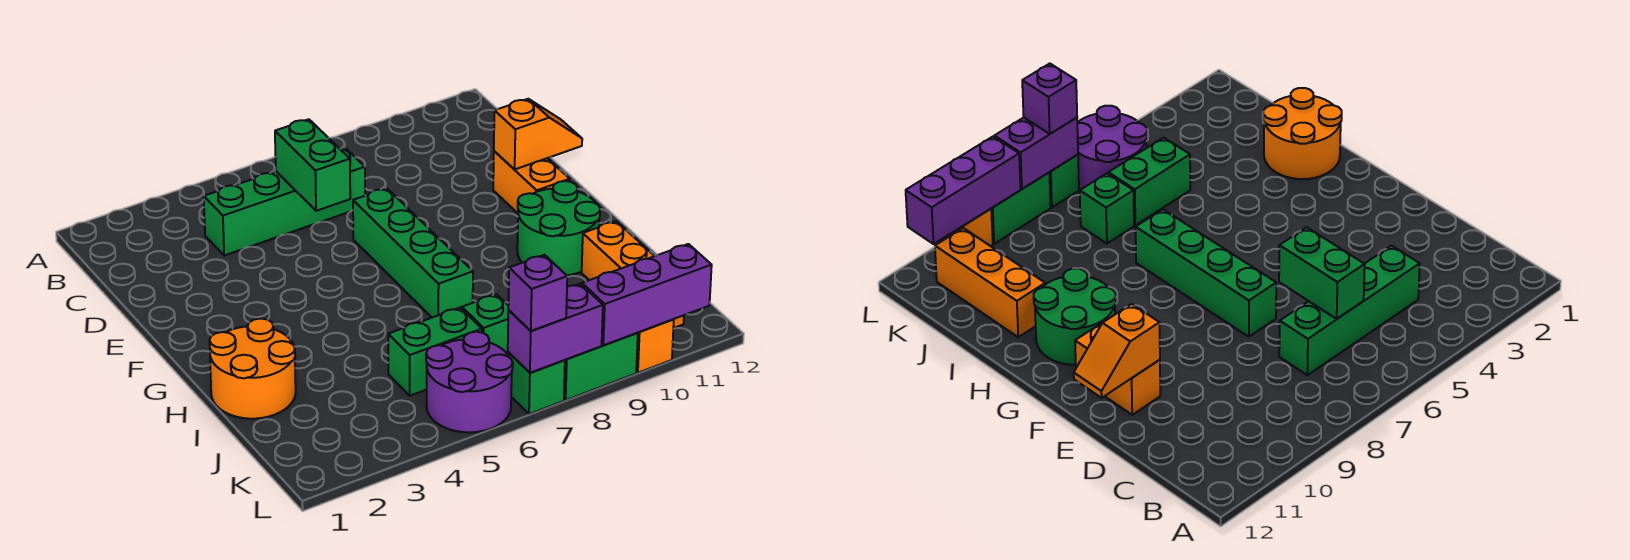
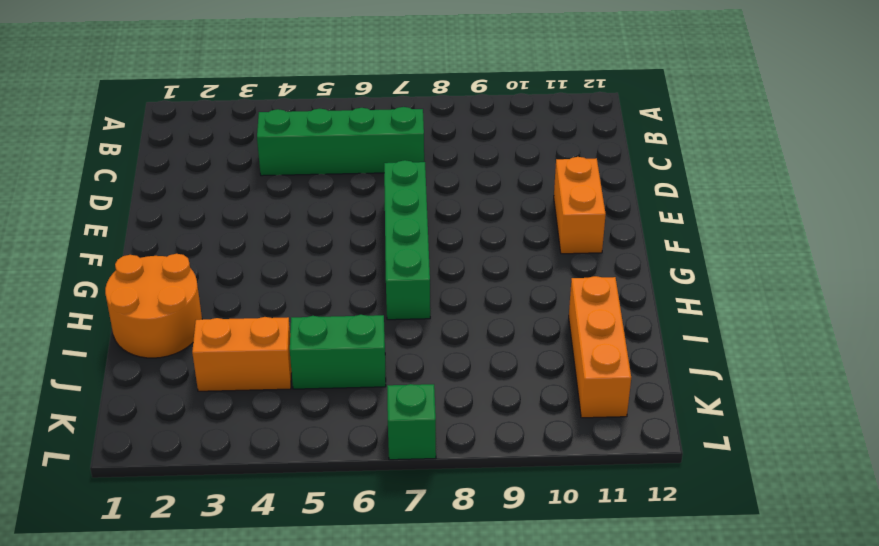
orange 1x2 brick [192,317,292,391] -> none
none -> green 2x2 round brick [517,181,600,275]
none -> green 1x1 brick [462,294,508,354]
none -> purple 2x2 round brick [426,332,513,432]

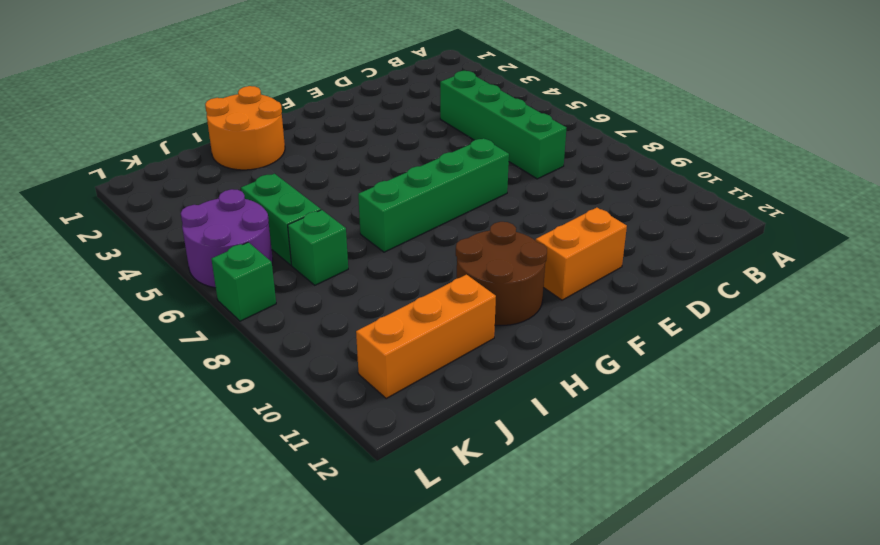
brown 2x2 round brick [456,222,547,325] -> green 2x2 round brick [517,181,600,275]
none -> green 1x2 brick [564,333,638,400]
none -> orange 1x1 brick [636,319,674,373]
none -> green 1x2 brick [275,119,350,211]

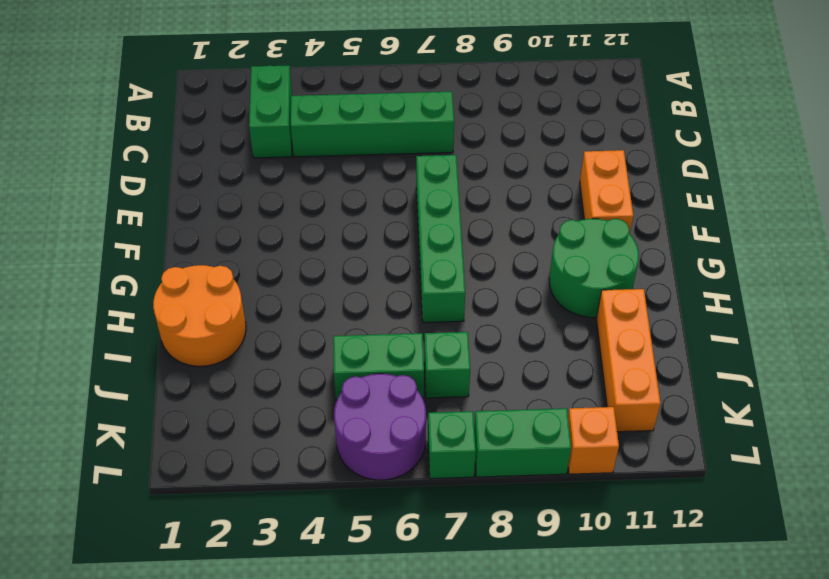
green 1x2 brick [249,65,292,158] -> green 1x2 brick moved to [275,119,350,211]
none -> orange 1x2 slope [494,99,582,170]
none -> purple 1x2 brick [508,284,603,373]
none -> purple 1x3 brick [582,244,712,345]

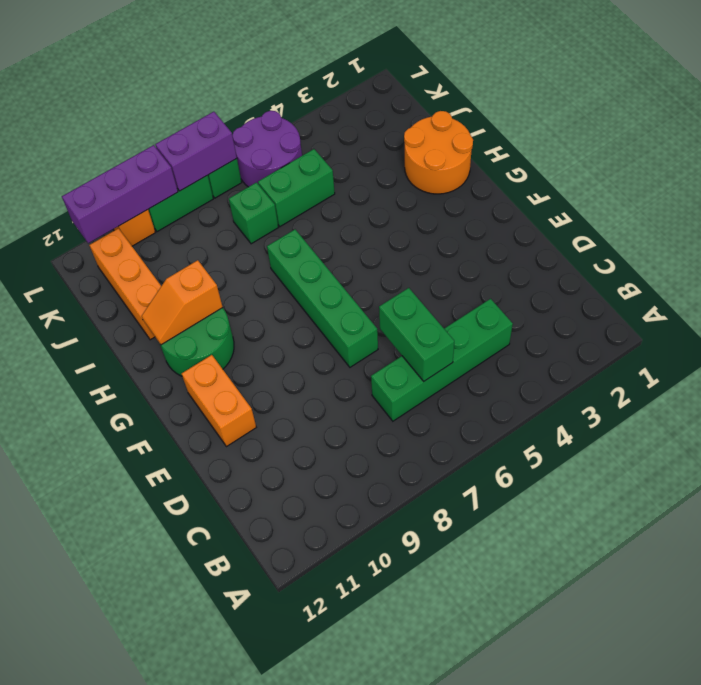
orange 1x2 slope [142,260,223,345] -> orange 1x2 slope moved to [494,99,582,170]
none -> purple 1x1 brick [508,255,567,331]

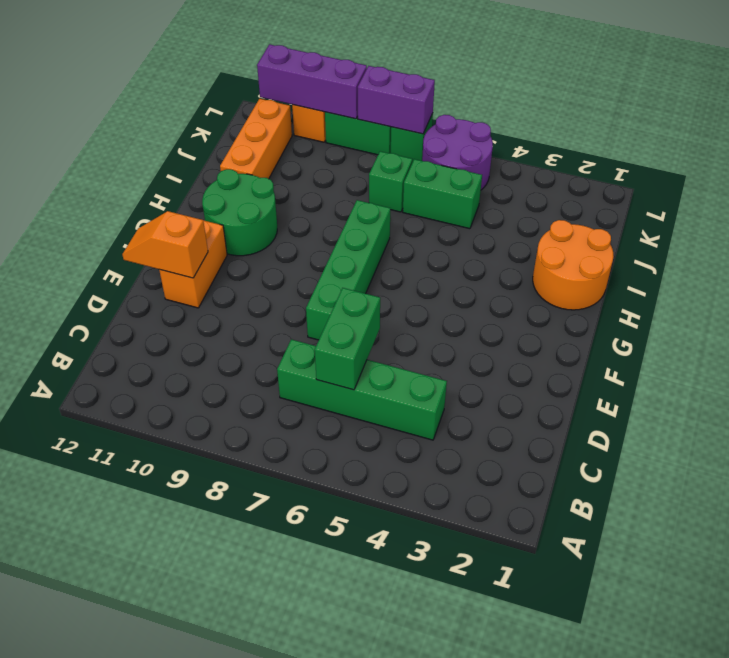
none -> purple 1x1 brick [508,255,567,331]

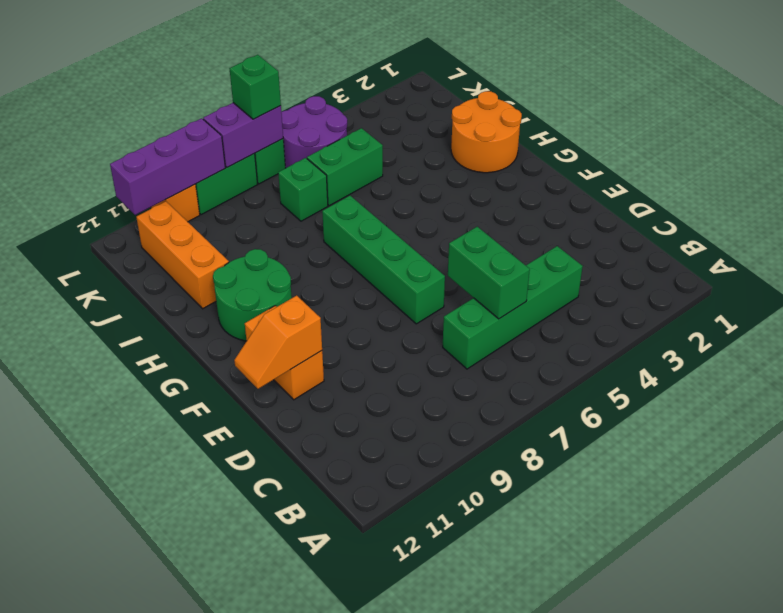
green 1x1 brick [229,55,281,119] -> purple 1x1 brick [508,255,567,331]

